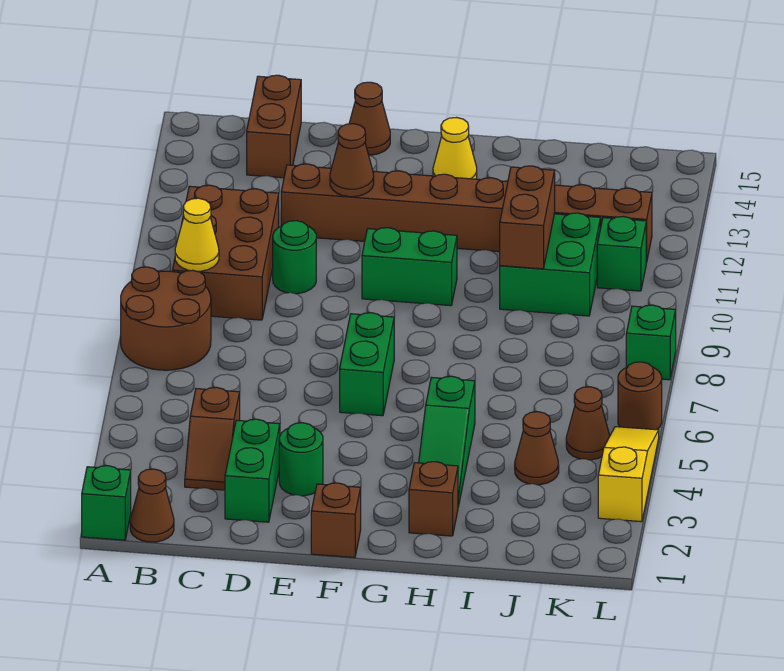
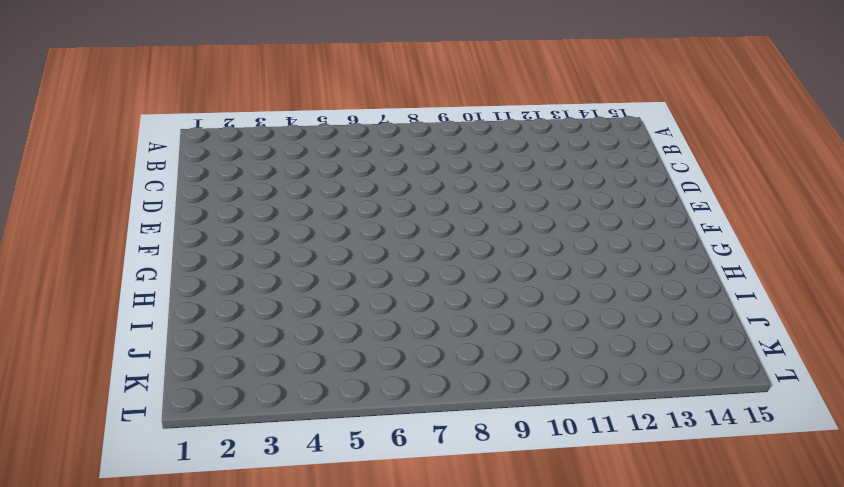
none -> green 1x1 brick [82,466,131,540]
none -> brown 2x2 round brick [121,267,211,370]
none -> brown 1x1 cone [130,469,174,542]

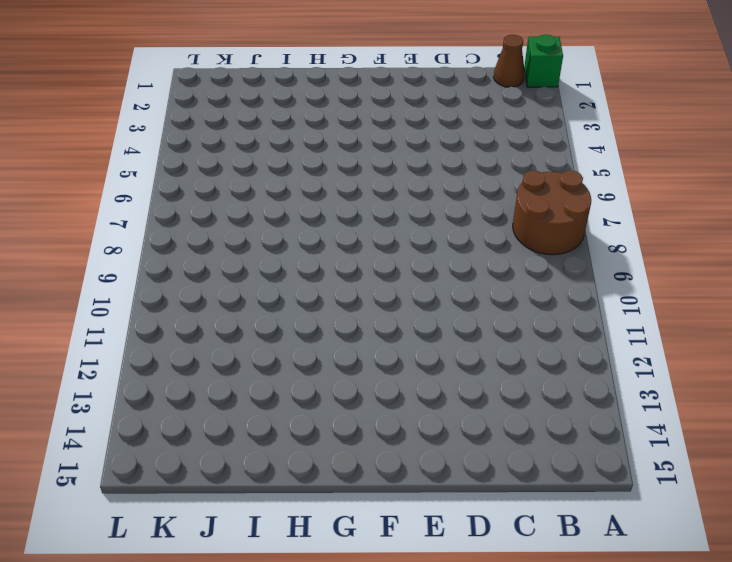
none -> brown 2x3 brick [173,185,279,320]
none -> brown 1x2 slope [185,387,240,490]
none -> brown 1x2 brick [247,75,301,178]

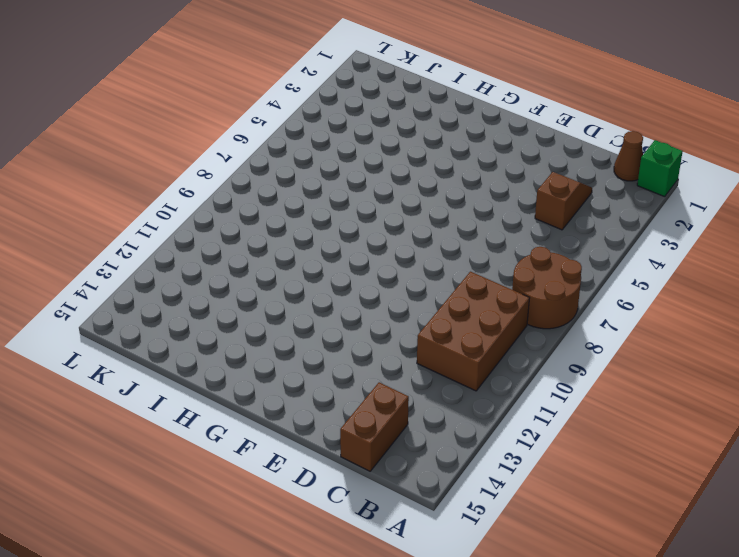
none -> green 1x2 brick [225,419,280,522]
none -> green 1x1 round brick [273,221,316,294]
none -> brown 1x8 brick [281,164,652,262]

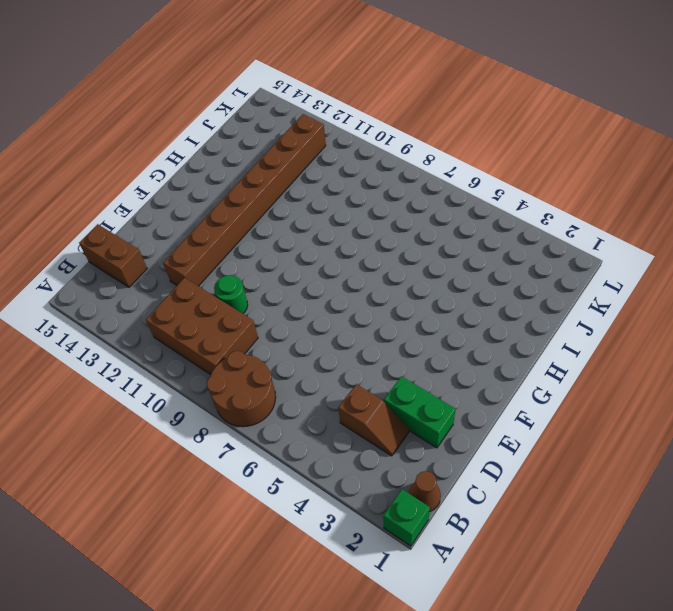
none -> green 1x1 round brick [279,423,323,496]
none -> brown 1x1 cone [349,82,390,155]
none -> brown 1x1 brick [311,483,361,558]

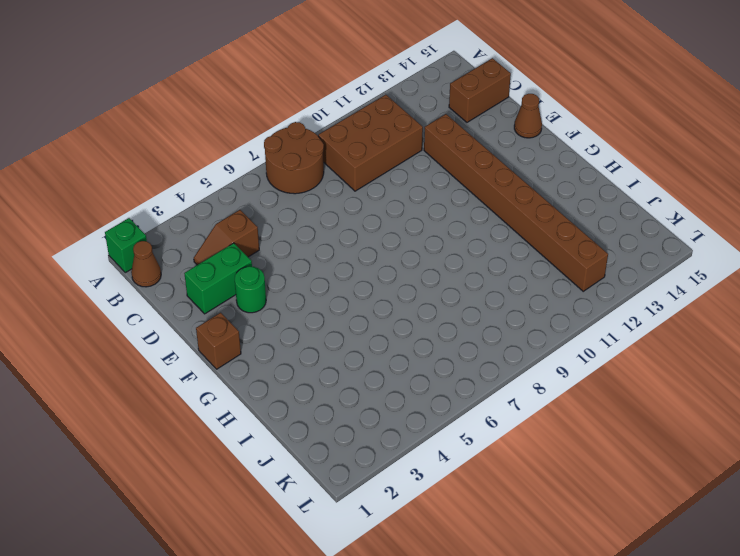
none -> green 1x1 round brick [273,221,316,294]
none -> green 1x2 brick [340,313,394,416]
none -> green 1x2 brick [362,228,457,306]

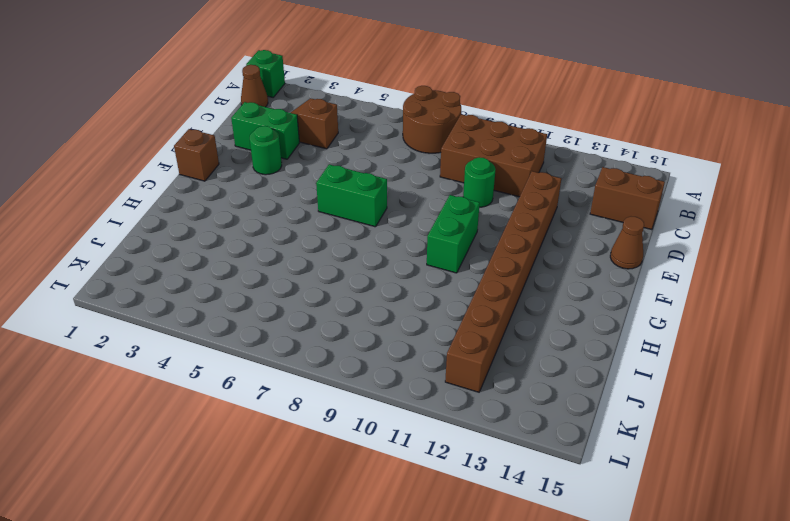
none -> yellow 1x1 cone [433,118,477,179]
none -> brown 1x1 brick [409,462,458,536]
none -> green 1x3 slope [419,376,475,507]

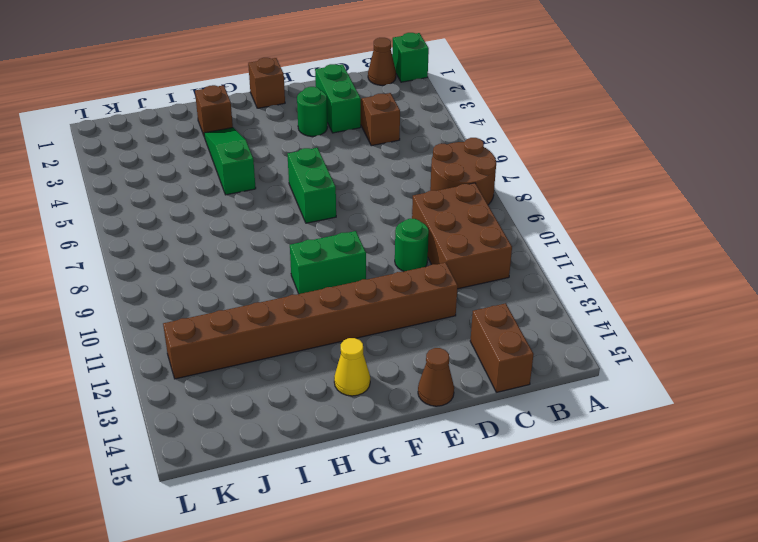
none -> green 2x2 brick [500,213,600,316]
none -> brown 1x1 cone [515,412,559,485]
none -> brown 1x1 cone [566,387,610,460]

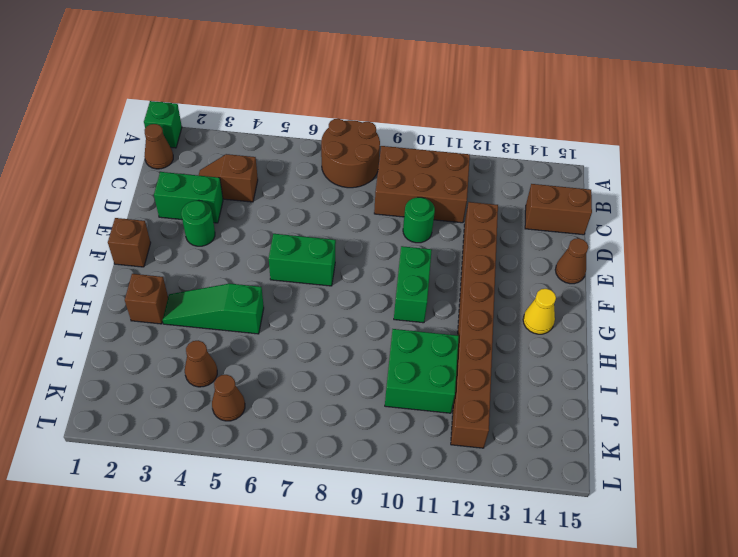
none -> green 1x1 brick [597,217,646,291]
none -> yellow 1x3 slope [598,427,659,522]
none -> brown 1x1 round brick [618,362,662,430]

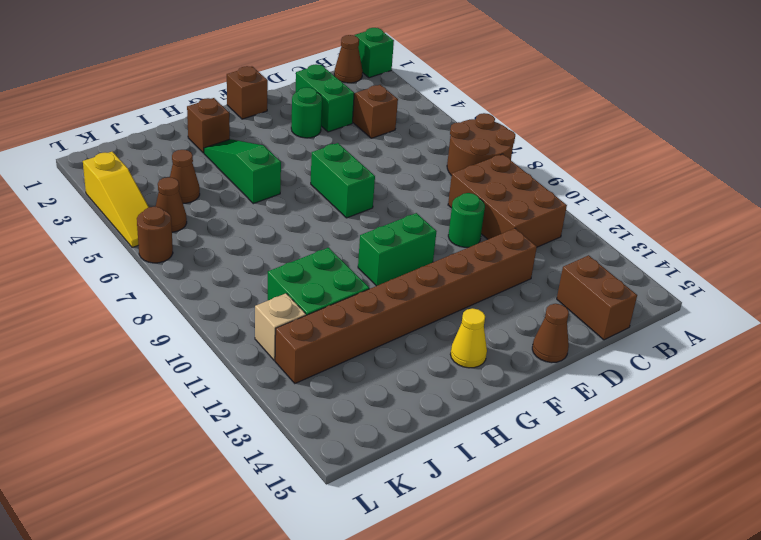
tan 1x1 brick [255,293,306,360] -> green 1x1 brick [597,217,646,291]
none -> green 1x1 brick [626,305,676,380]
none -> yellow 1x1 cone [175,198,219,271]
none -> brown 1x1 cone [330,124,374,197]

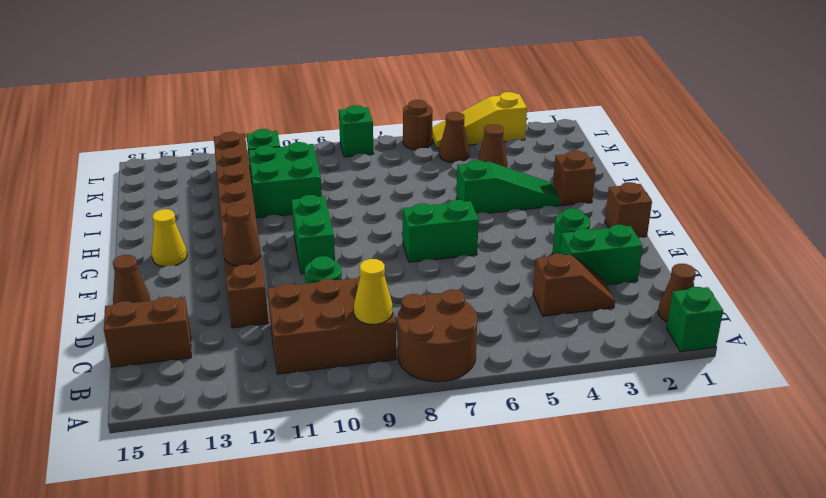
none -> brown 1x2 brick [500,166,555,269]

